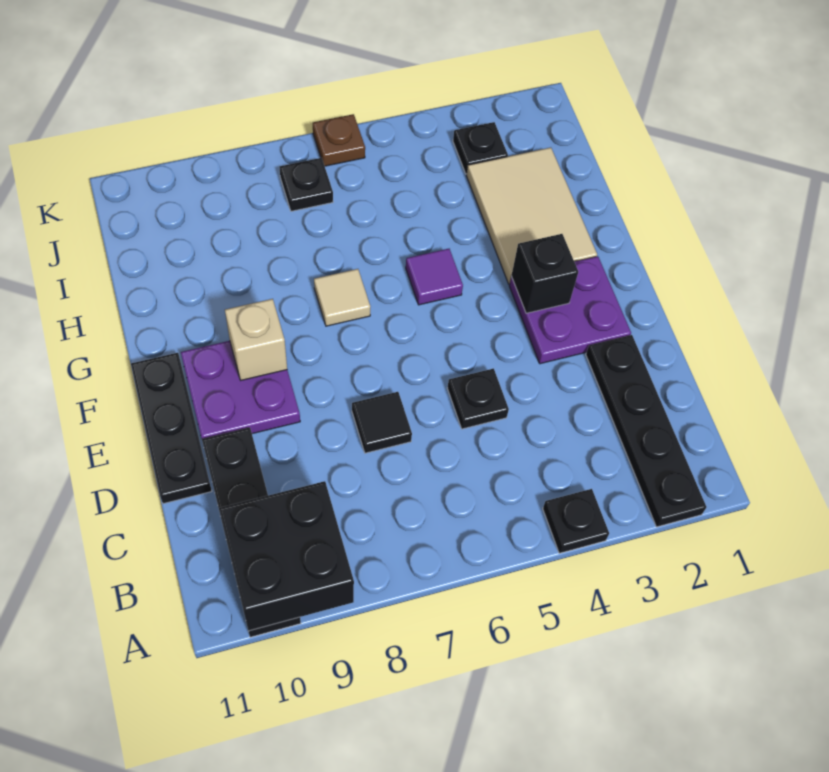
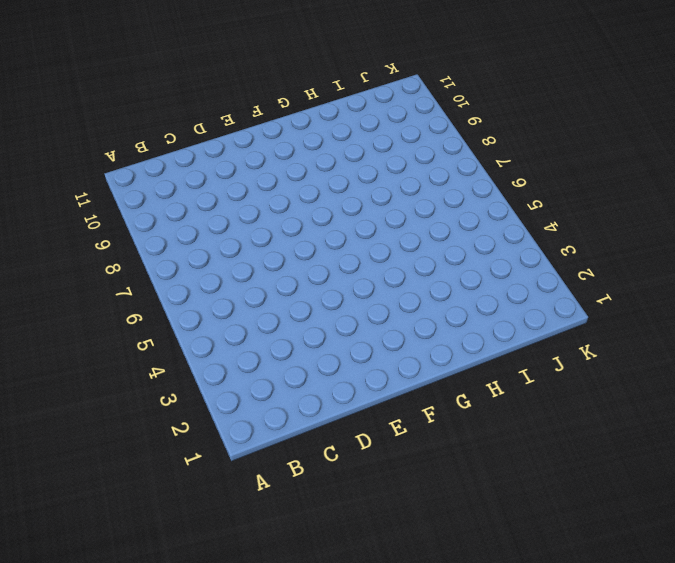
none -> black 1x4 plate [586,335,706,527]
none -> black 1x1 plate [543,489,609,553]
none -> black 1x4 plate [202,428,301,637]

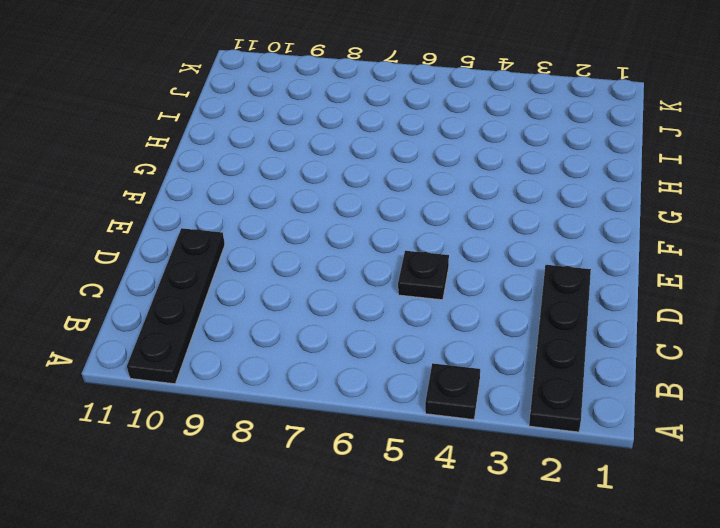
none -> black 1x1 tile [352,392,412,453]
none -> black 1x3 plate [131,353,212,504]
none -> purple 2x2 plate [509,256,631,364]

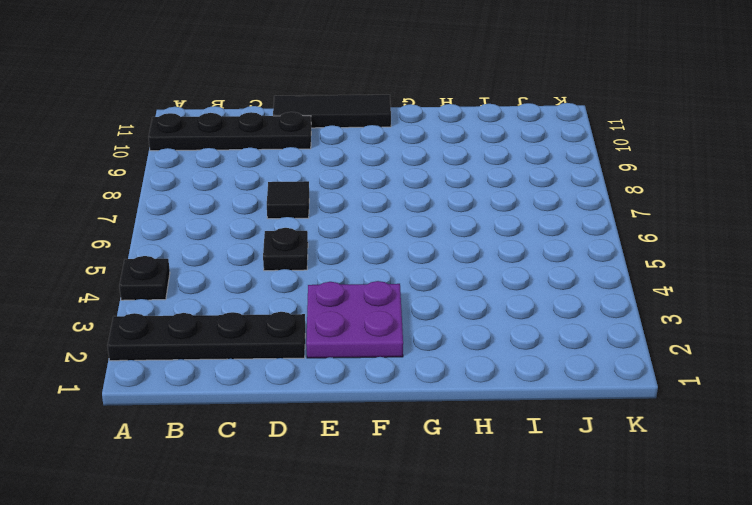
black 1x3 tile [273,95,391,128] -> black 1x3 plate [131,353,212,504]
none -> purple 2x2 plate [181,341,300,439]
none -> tan 2x3 tile [466,148,597,284]
none -> purple 1x1 tile [406,249,463,305]

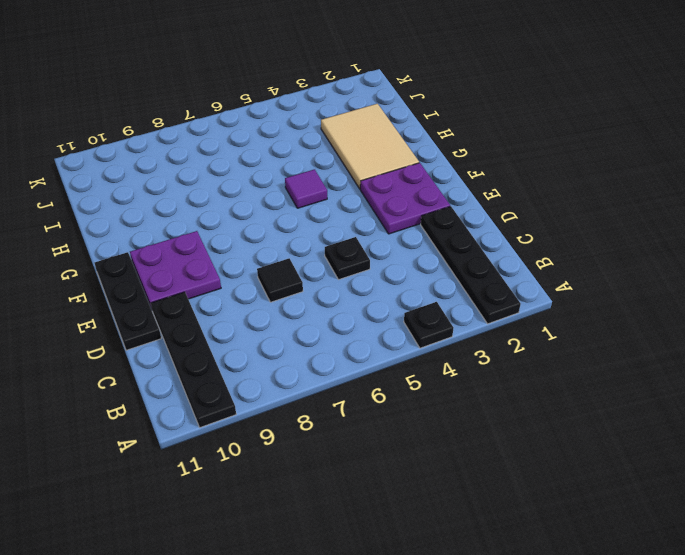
none -> tan 1x1 tile [314,269,370,326]
none -> black 1x1 plate [453,122,508,174]
none -> black 1x1 plate [280,158,333,211]

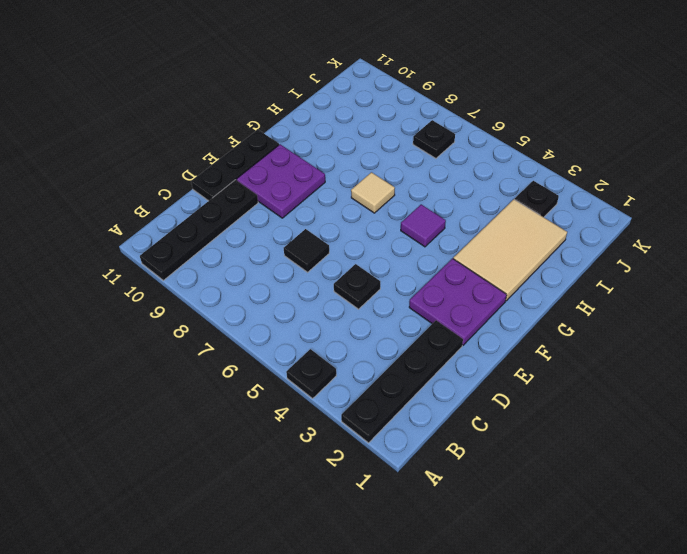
none -> brown 1x1 plate [313,114,365,166]
none -> black 2x2 brick [219,481,354,631]
none -> black 1x1 brick [511,234,578,313]

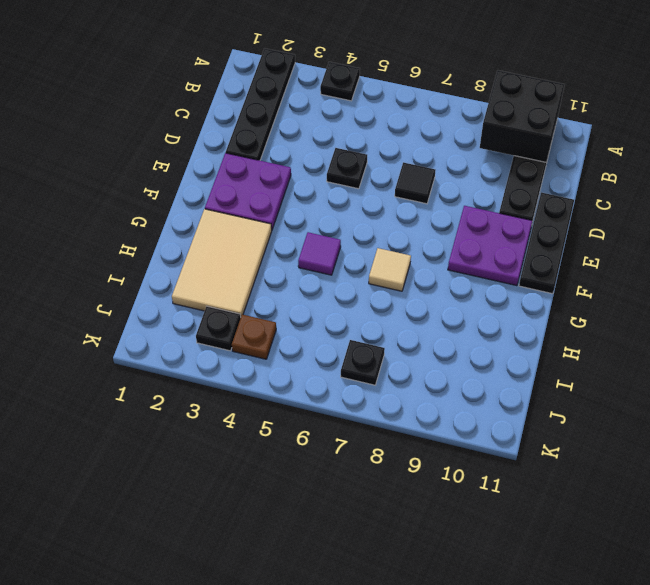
brown 1x1 plate [232,315,276,359] -> brown 1x1 plate moved to [313,114,365,166]
none -> black 1x1 brick [511,234,578,313]
none -> tan 1x1 brick [225,299,287,380]

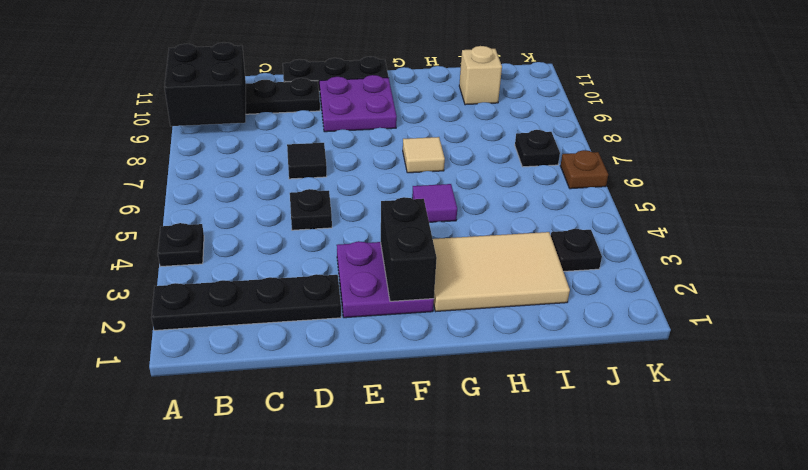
black 1x2 brick [381,197,437,301] -> black 1x1 brick [511,234,578,313]
tan 1x1 brick [459,46,502,105] -> tan 1x1 brick moved to [225,299,287,380]

